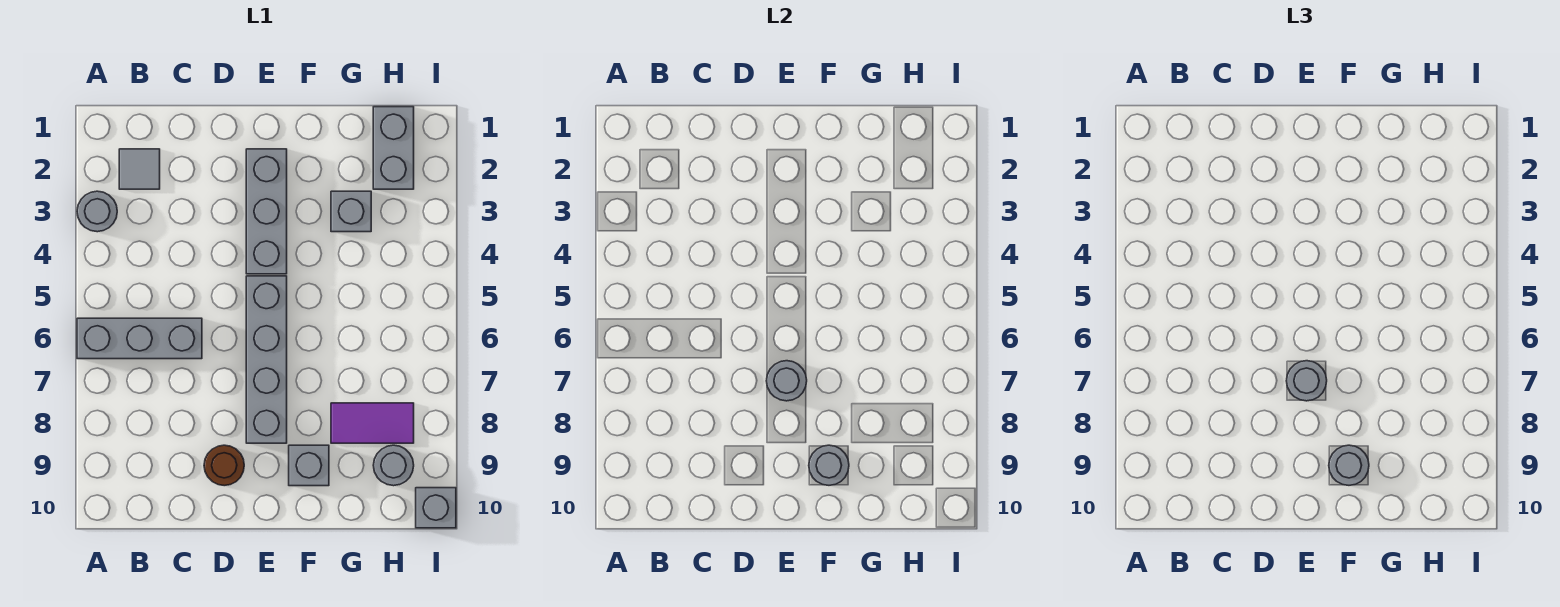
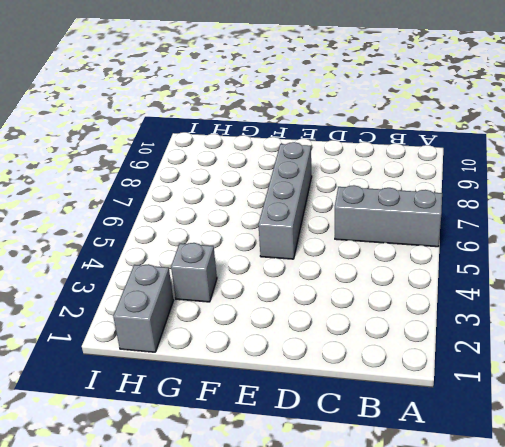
none -> grey 1x1 round brick [77,191,117,232]
none -> grey 1x1 tile [119,149,160,189]
none -> brown 1x1 round brick [204,445,244,486]

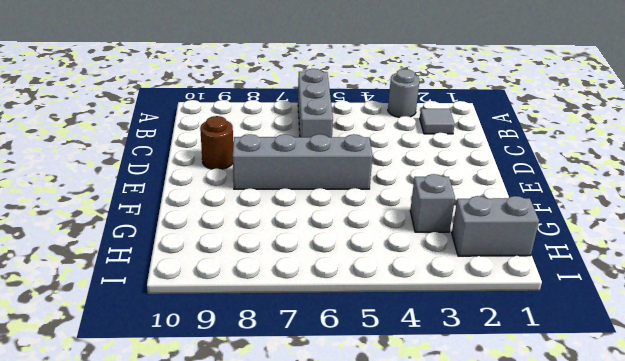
none -> grey 1x3 brick [246,149,287,274]
none -> grey 1x1 brick [289,445,329,486]
none -> purple 1x2 tile [331,403,414,443]

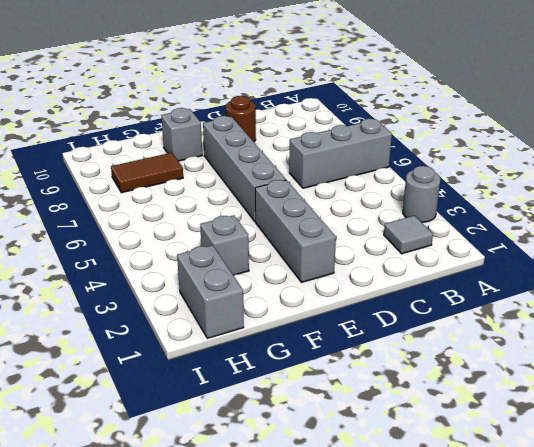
brown 1x2 tile [111,153,183,193] -> purple 1x2 tile [331,403,414,443]
none -> grey 1x1 round brick [373,445,414,486]
none -> grey 1x1 brick [416,488,456,528]
none -> grey 1x1 round brick [766,361,807,401]

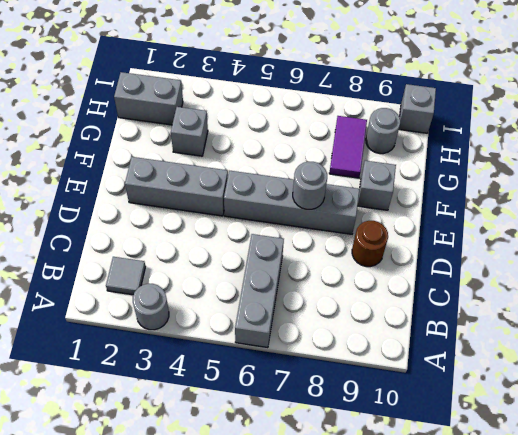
none -> grey 1x1 round brick [809,445,849,485]
none -> grey 1x1 round brick [1286,361,1327,401]
none -> grey 1x1 round brick [1329,445,1369,485]

